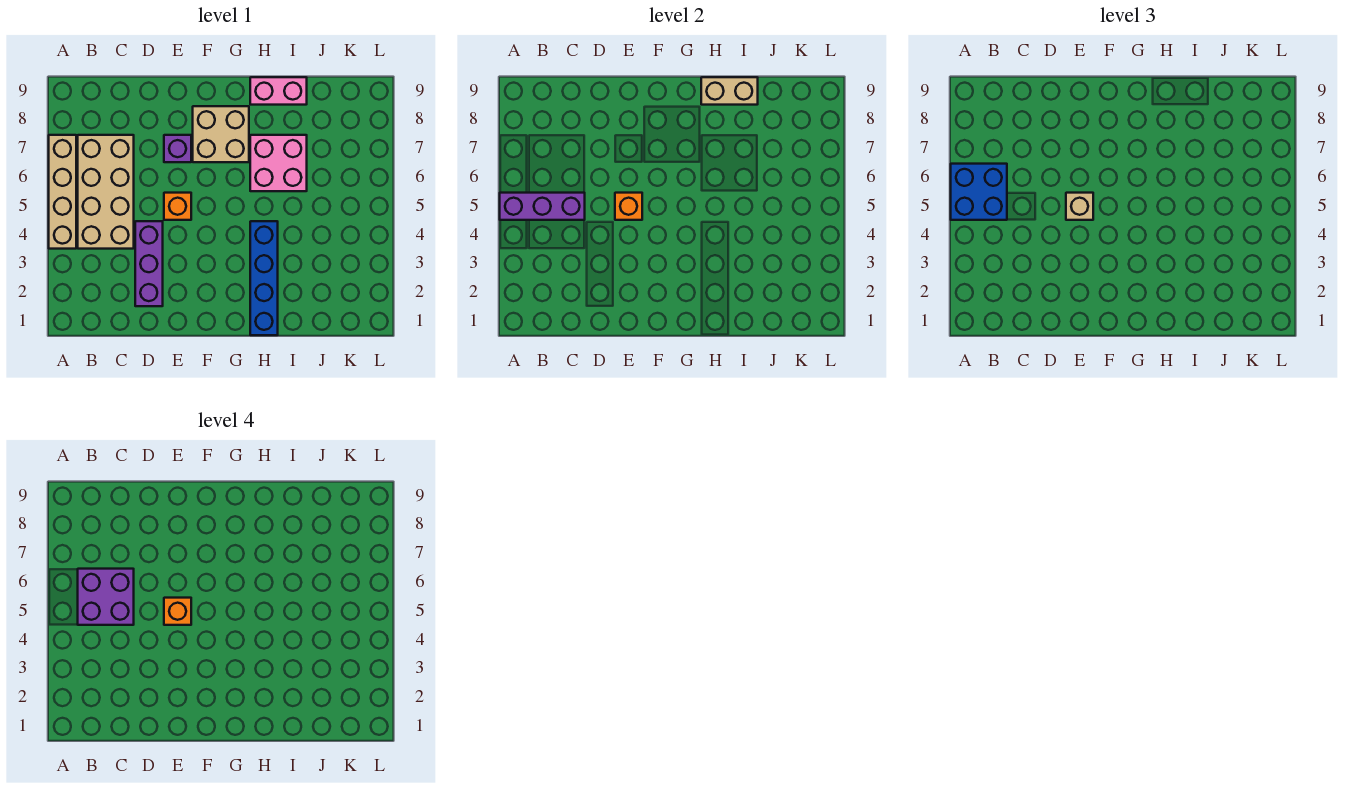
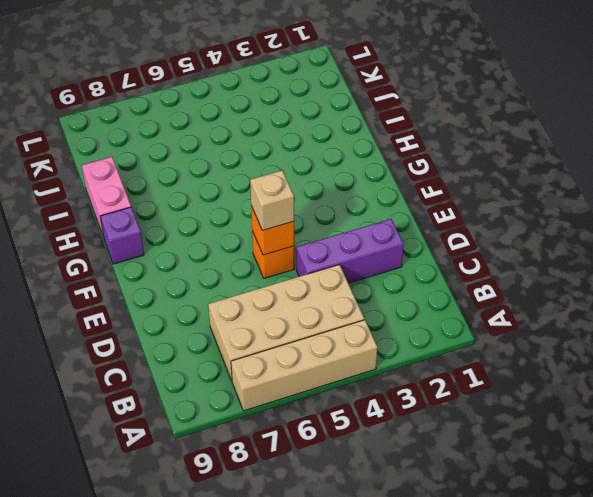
purple 1x1 brick [100,207,144,264] -> purple 1x1 brick moved to [164,135,191,162]
none -> tan 2x2 brick [193,106,249,162]
none -> blue 1x4 brick [250,221,278,335]
none -> pink 2x2 brick [250,135,307,191]

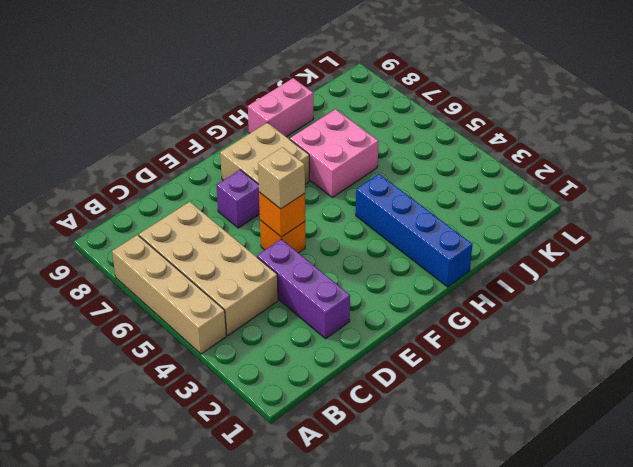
none -> purple 1x3 brick [500,193,585,220]
none -> tan 1x2 brick [701,77,758,105]
none -> blue 2x2 brick [951,164,1007,220]

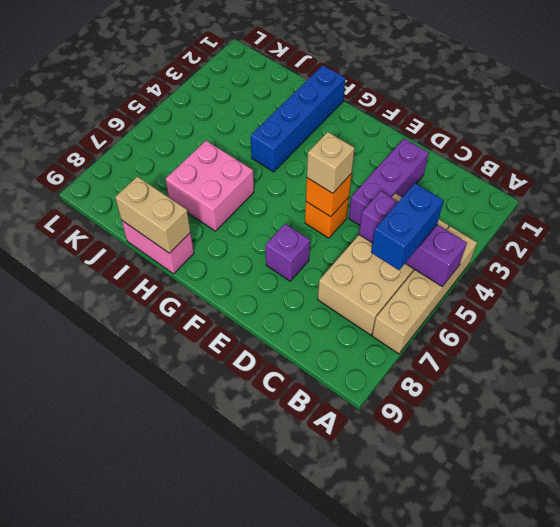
blue 1x2 brick [371,183,444,270] -> blue 2x2 brick [951,164,1007,220]
none -> tan 2x2 brick [193,106,249,162]
none -> purple 2x2 brick [78,569,134,625]
none -> orange 1x1 brick [164,598,191,625]

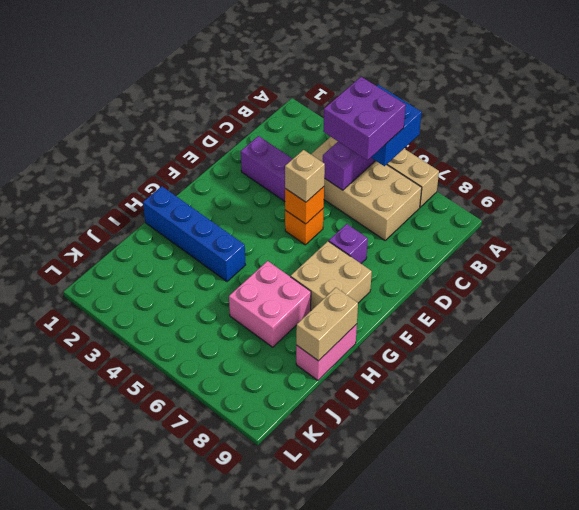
none -> orange 1x1 brick [164,598,191,625]

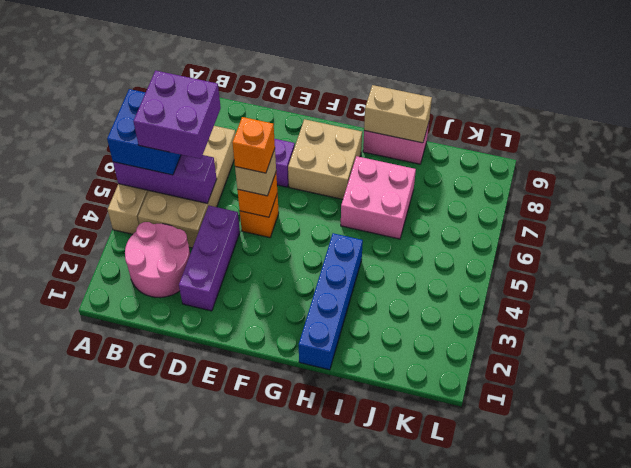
pink 2x2 round brick [125,222,190,298] -> none

